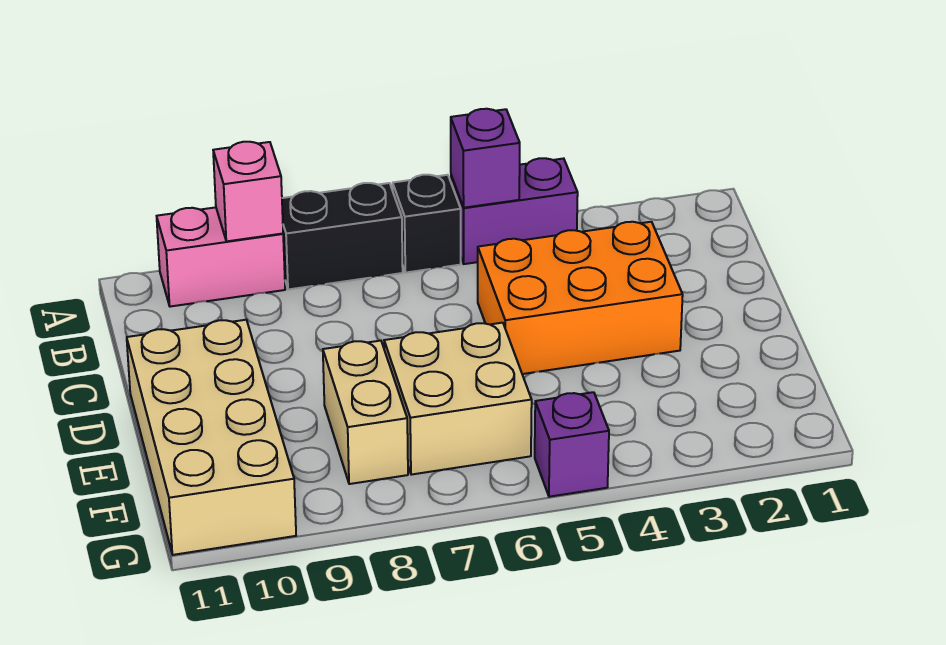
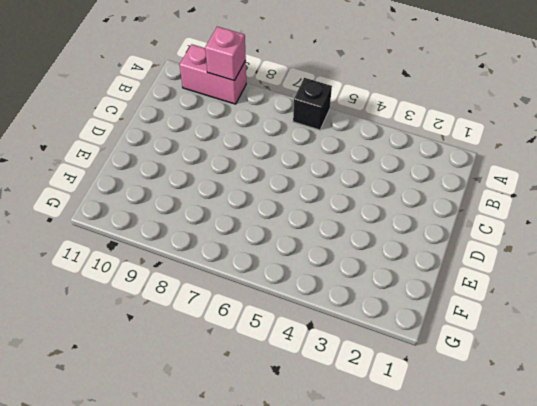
none -> purple 1x2 brick [451,158,578,264]
none -> black 1x2 brick [282,183,403,290]

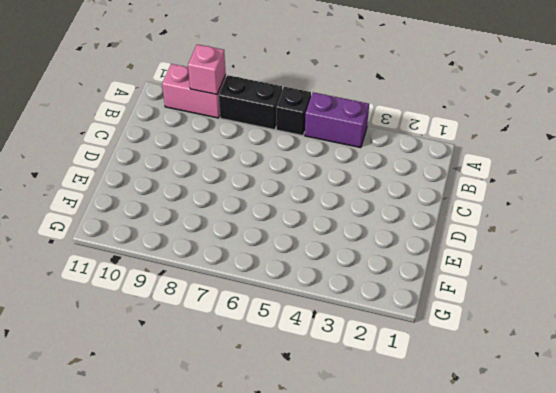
none -> orange 2x3 brick [478,222,683,374]
none -> tan 2x4 brick [127,320,296,555]

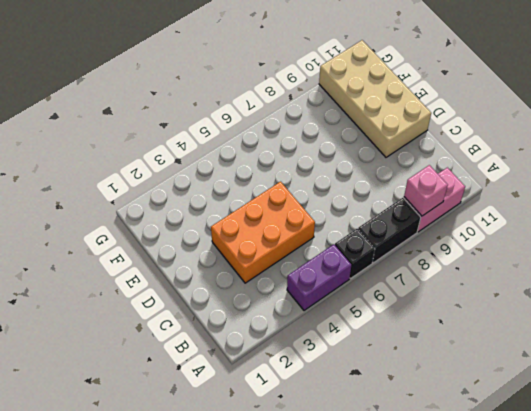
none -> tan 2x2 brick [384,323,532,475]
none -> tan 1x2 brick [323,341,408,484]

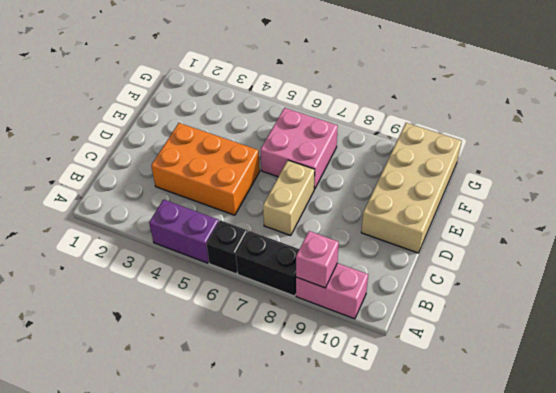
tan 1x2 brick [263,160,315,235] -> tan 1x2 brick moved to [323,341,408,484]
pink 2x2 brick [260,108,338,189] -> tan 2x2 brick [384,323,532,475]
none -> purple 1x1 brick [535,392,609,497]
none -> purple 1x1 brick [451,109,520,208]

